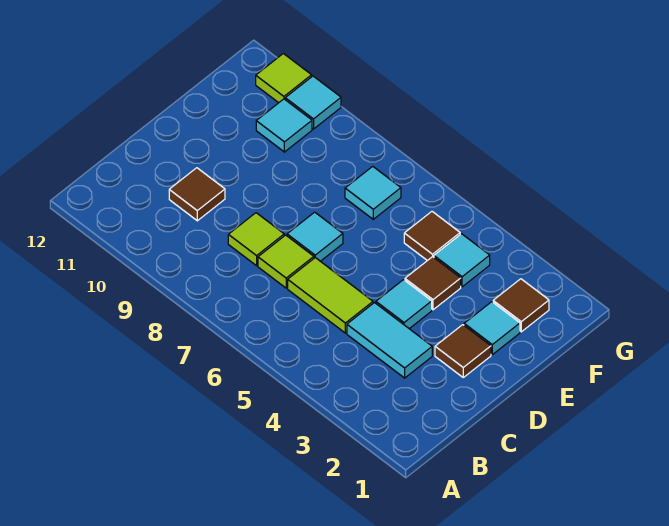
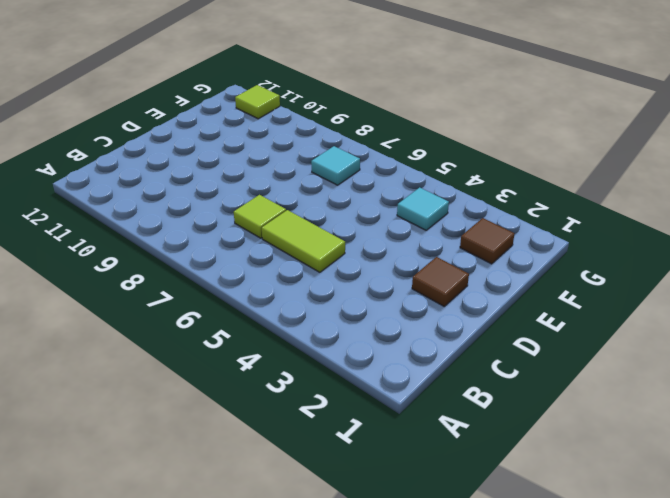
none -> cyan 1x2 tile [347,303,432,378]
none -> lime 1x1 tile [228,213,284,266]
none -> brown 1x1 tile [169,168,225,221]

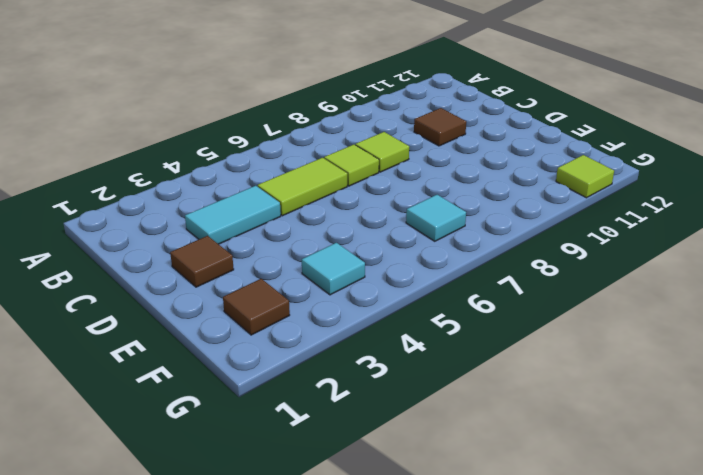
none -> cyan 1x1 tile [376,280,432,329]
none -> cyan 1x1 tile [287,212,343,261]
none -> cyan 1x1 tile [464,302,520,355]

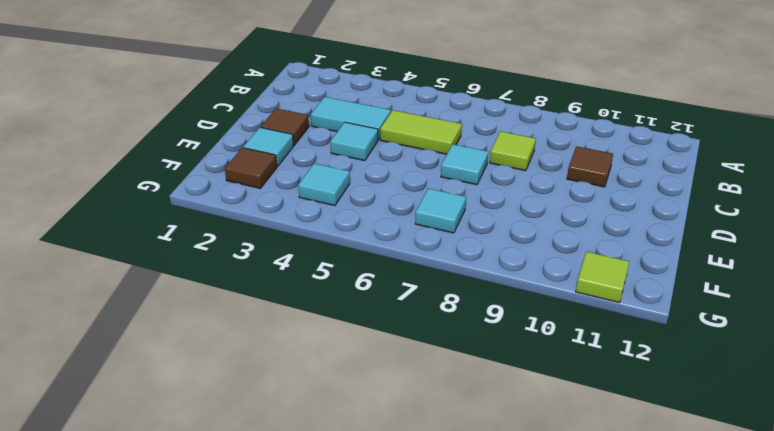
none -> lime 1x1 tile [258,235,314,288]
none -> brown 1x1 tile [405,257,461,310]
none -> brown 1x1 tile [404,212,460,261]

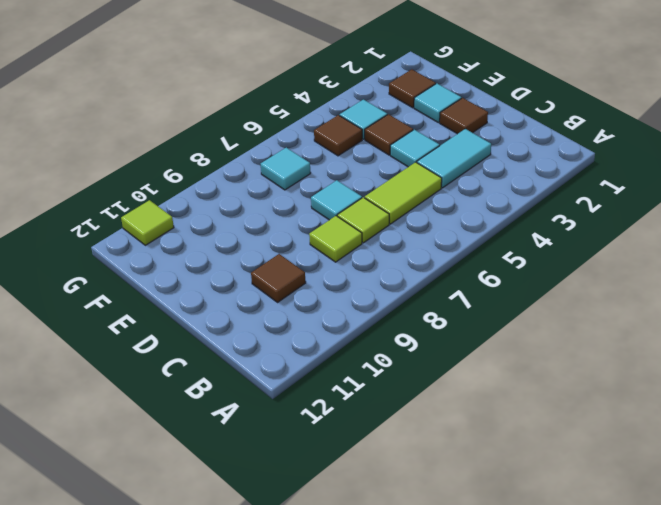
none -> cyan 1x1 tile [256,99,312,152]
none -> cyan 1x1 tile [285,76,341,129]

